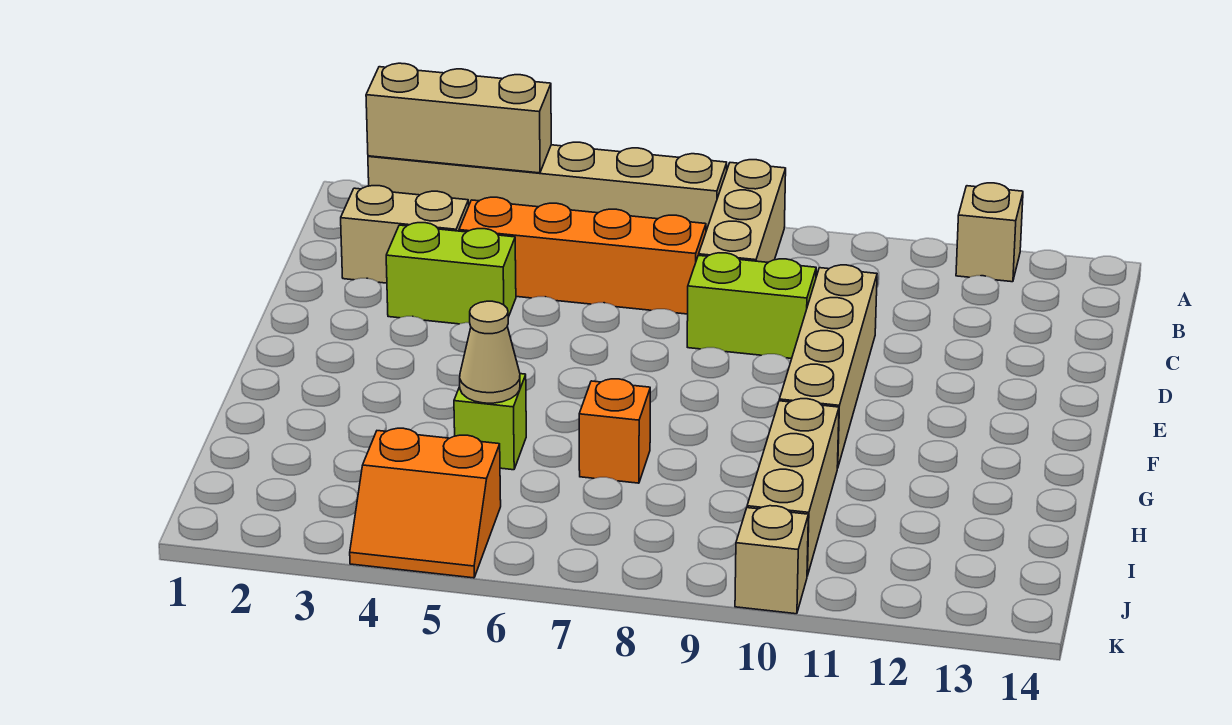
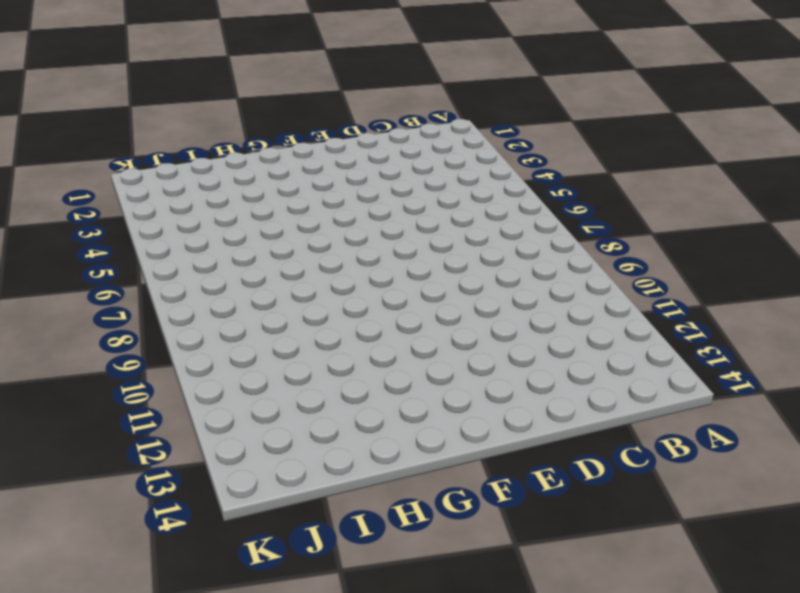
none -> tan 1x6 brick [368,142,727,231]
none -> tan 1x3 brick [699,160,786,262]
none -> tan 1x1 brick [956,183,1023,282]

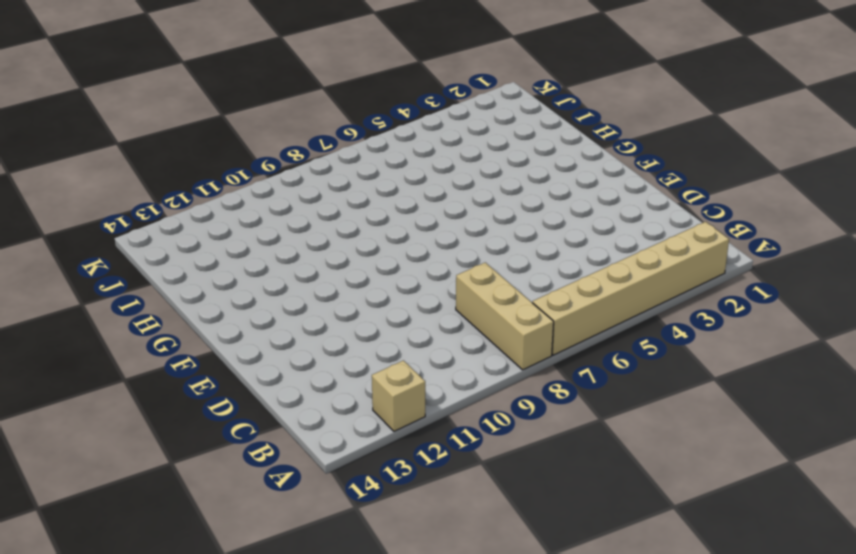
none -> tan 1x2 brick [341,186,469,283]
none -> orange 1x4 brick [459,197,706,314]
none -> lime 1x2 brick [386,223,516,324]

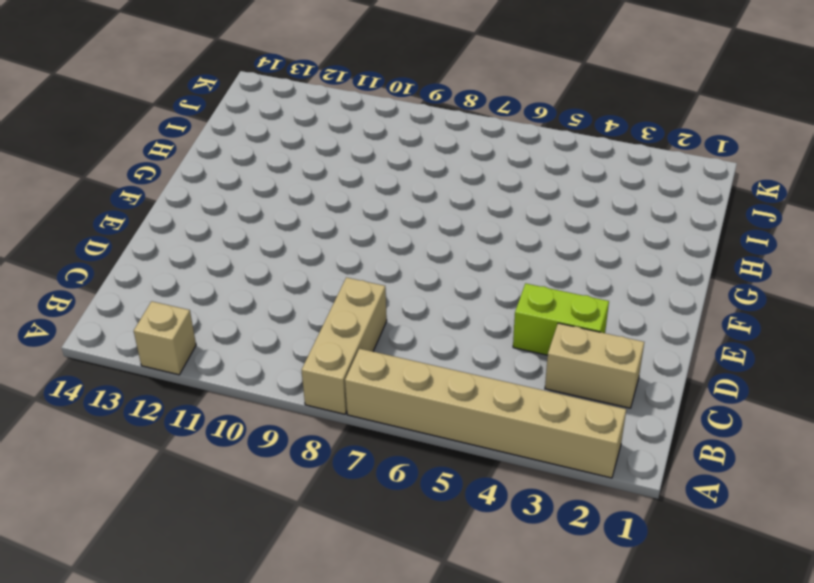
none -> orange 1x4 brick [459,197,706,314]
none -> lime 1x2 brick [687,253,816,358]
none -> tan 1x4 brick [779,265,877,468]

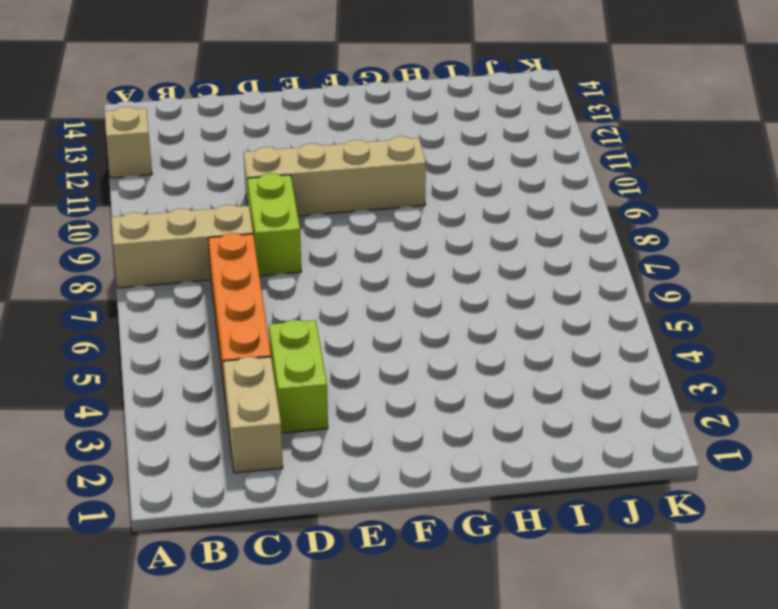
none -> tan 1x6 brick [368,142,727,231]
none -> lime 1x1 brick [454,374,526,470]
none -> orange 1x1 brick [579,379,650,483]

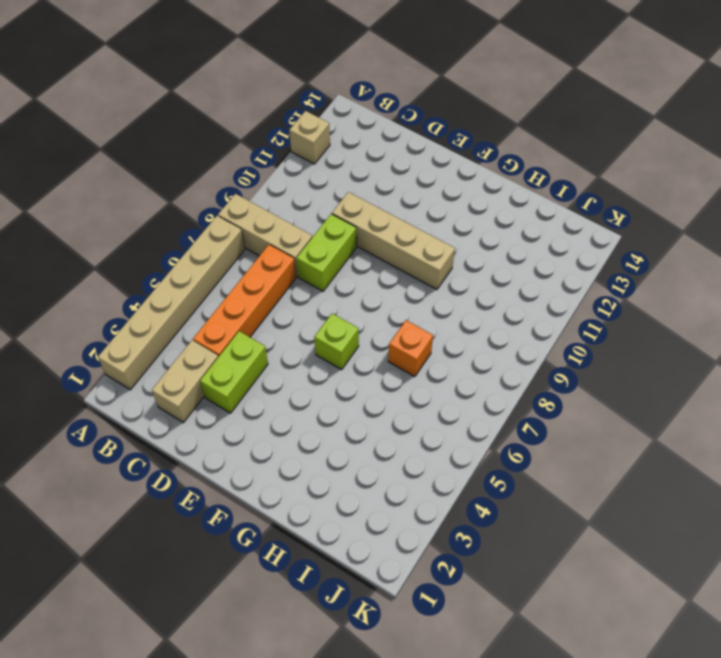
lime 1x1 brick [314,314,359,370] -> lime 1x1 brick moved to [454,374,526,470]
none -> tan 1x3 brick [747,399,839,576]
none -> orange 2x2 slope [350,428,501,578]
none -> tan 1x1 brick [735,506,808,614]

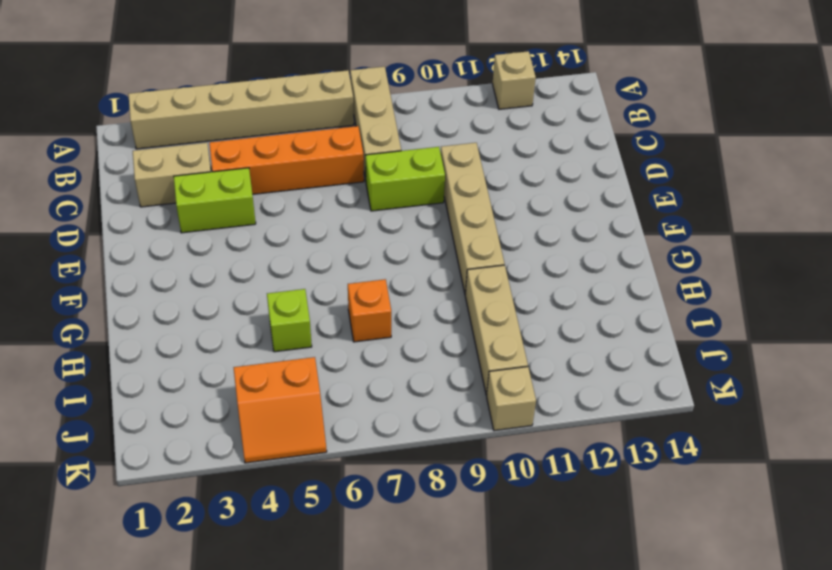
none -> tan 1x3 brick [366,63,551,173]
none -> tan 1x1 cone [460,301,520,403]

